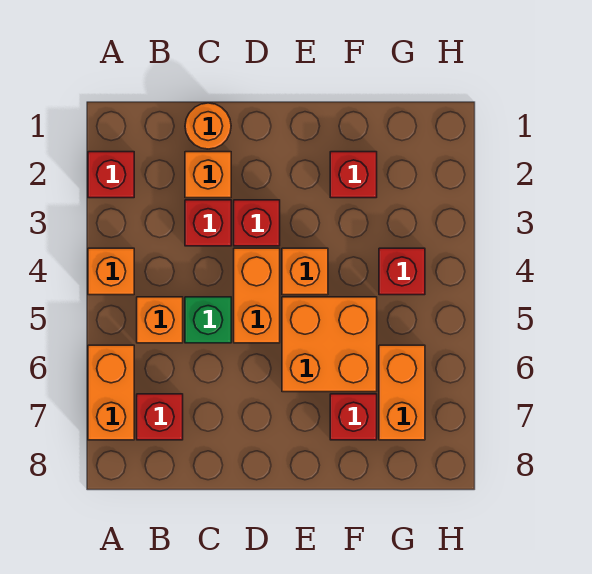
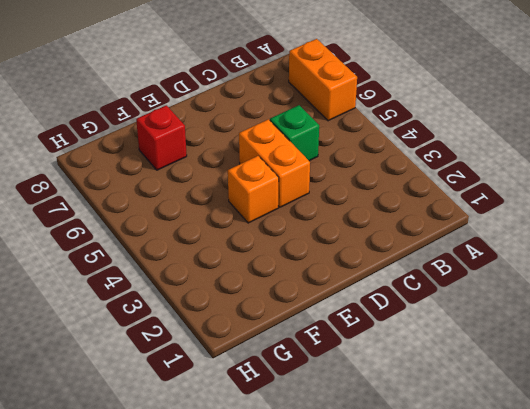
none -> red 1x1 brick [88,152,134,198]
none -> orange 1x1 brick [88,248,134,295]
none -> orange 1x1 brick [137,297,183,343]

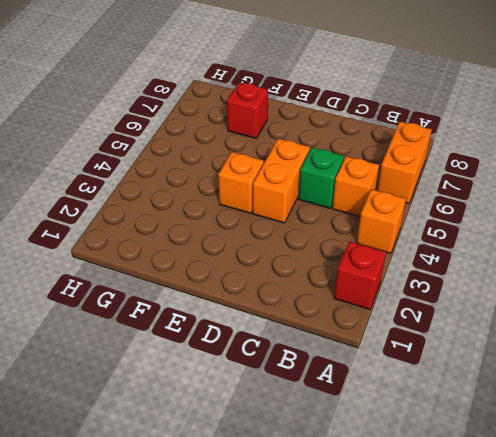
none -> red 1x1 brick [137,394,183,440]
none -> orange 1x1 round brick [185,103,231,149]
none -> orange 1x1 brick [185,152,231,198]

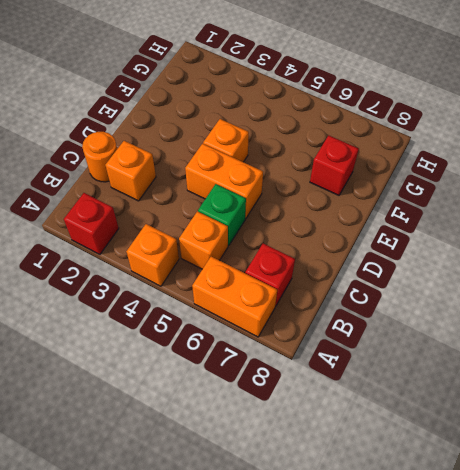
none -> red 1x1 brick [185,200,231,246]
none -> red 1x1 brick [234,200,280,246]
none -> orange 2x2 brick [282,297,377,392]

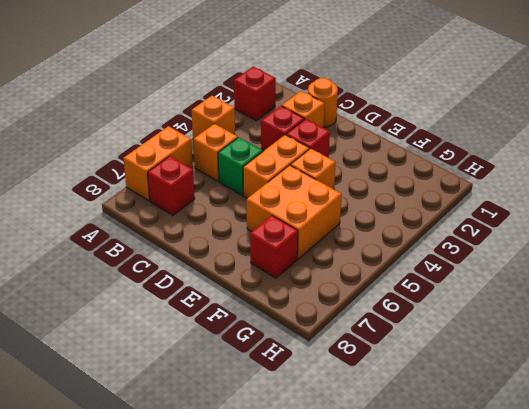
none -> red 1x1 brick [330,152,377,198]
none -> red 1x1 brick [379,248,425,295]
none -> orange 1x2 brick [379,345,425,440]

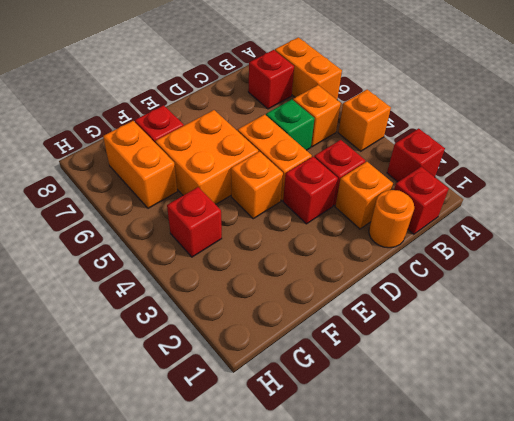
red 1x1 brick [394,167,449,234] -> red 1x1 brick moved to [330,152,377,198]

